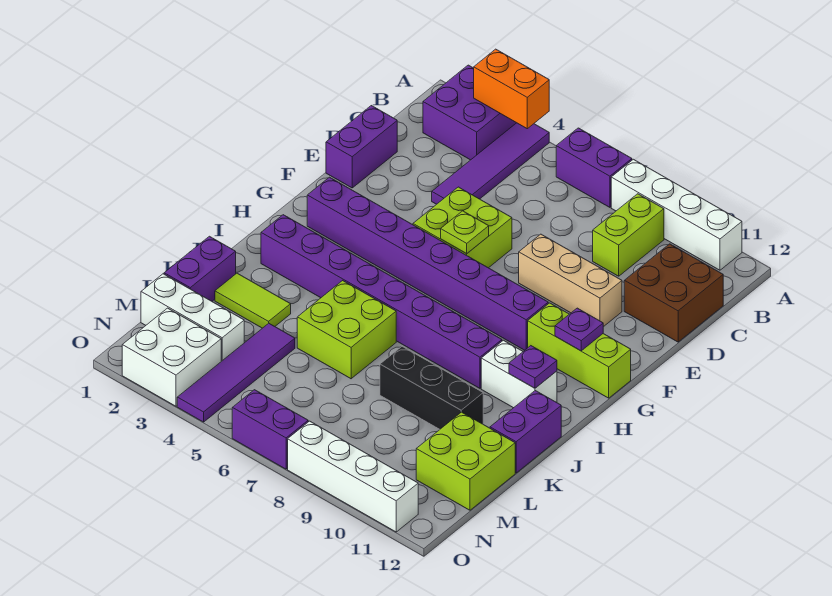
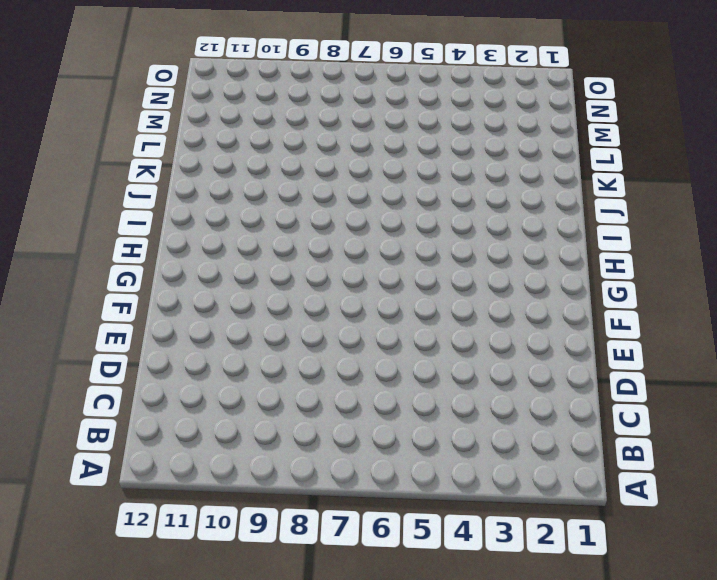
none -> purple 2x2 brick [423,65,516,160]
none -> purple 1x4 tile [432,123,549,204]
none -> purple 1x2 brick [556,128,632,207]

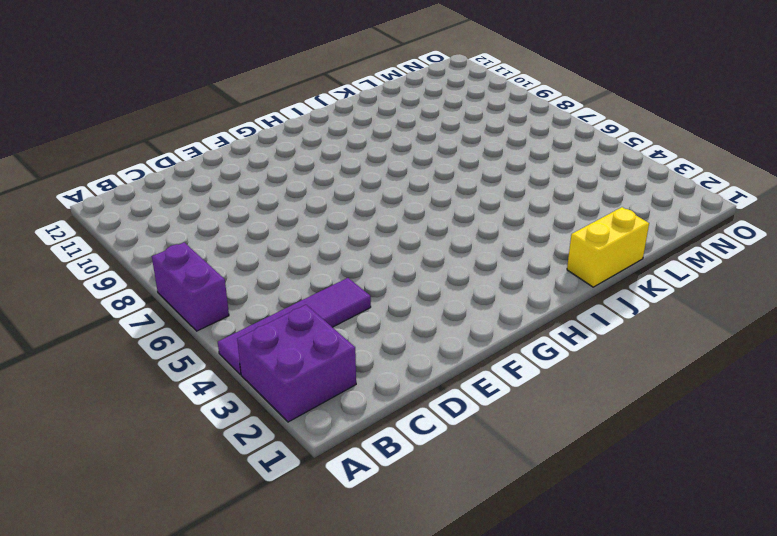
yellow 1x2 brick [567,207,649,287] -> purple 1x2 brick [164,236,236,301]
none -> white 1x4 brick [611,159,742,270]
none -> lime 1x2 brick [593,194,664,276]
none -> brown 2x2 brick [624,244,723,342]

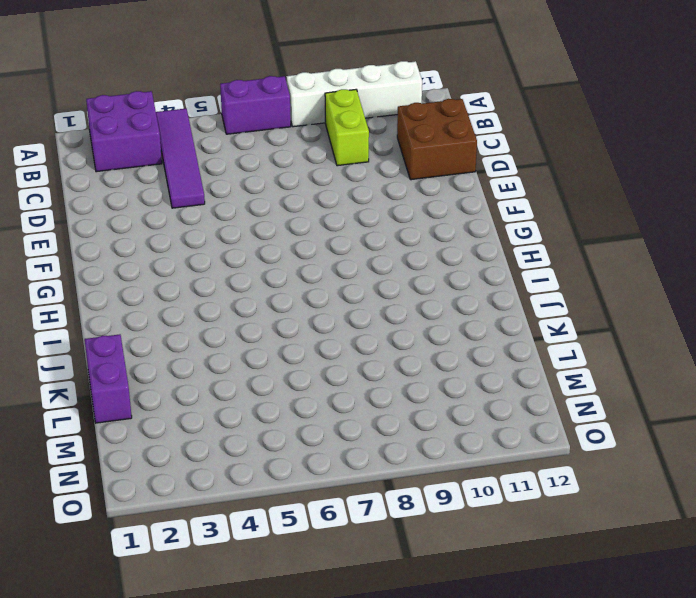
none -> purple 1x2 brick [326,106,397,188]
none -> lime 2x2 brick [413,187,512,268]
none -> tan 1x3 brick [519,234,622,327]

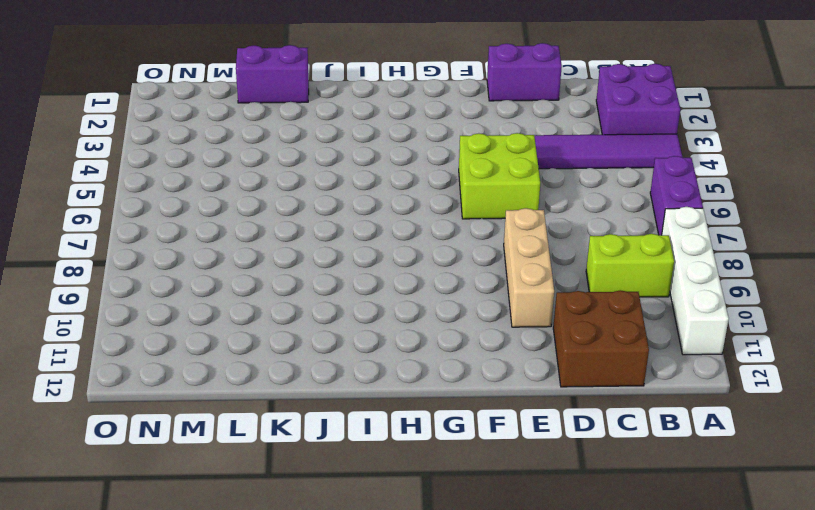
none -> purple 1x8 brick [307,177,548,350]
none -> lime 1x3 brick [528,303,631,398]
none -> purple 1x8 brick [261,215,502,388]

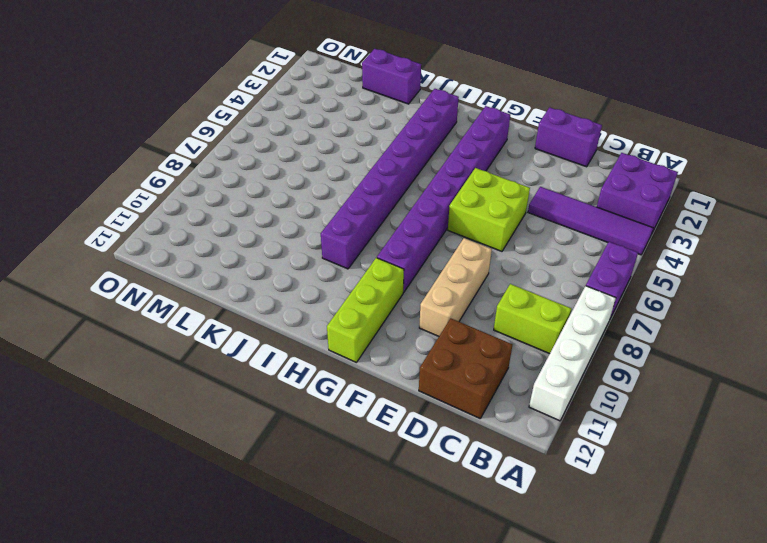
none -> white 1x2 brick [481,340,557,408]
none -> lime 2x2 brick [297,281,396,379]
none -> purple 1x2 brick [490,391,561,473]

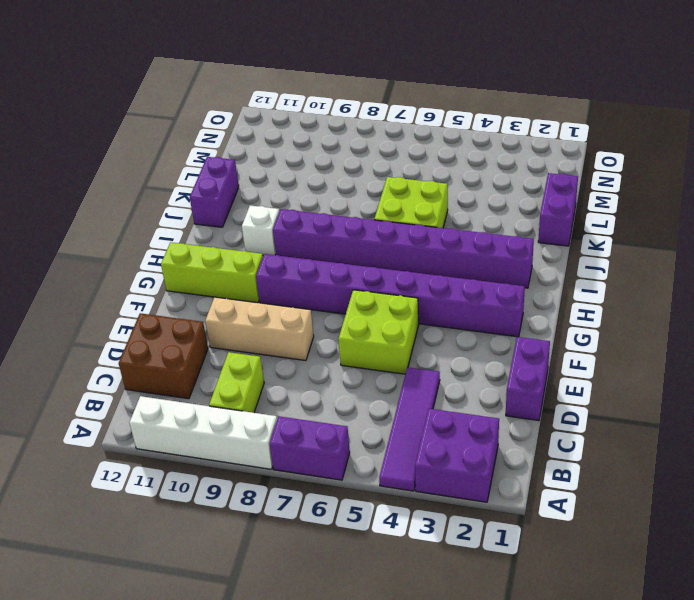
white 1x1 brick [242,205,279,255] -> white 1x2 brick [481,340,557,408]
none -> lime 1x2 tile [215,273,291,328]
none -> black 1x3 brick [380,347,483,429]
none -> purple 1x4 tile [177,323,295,422]

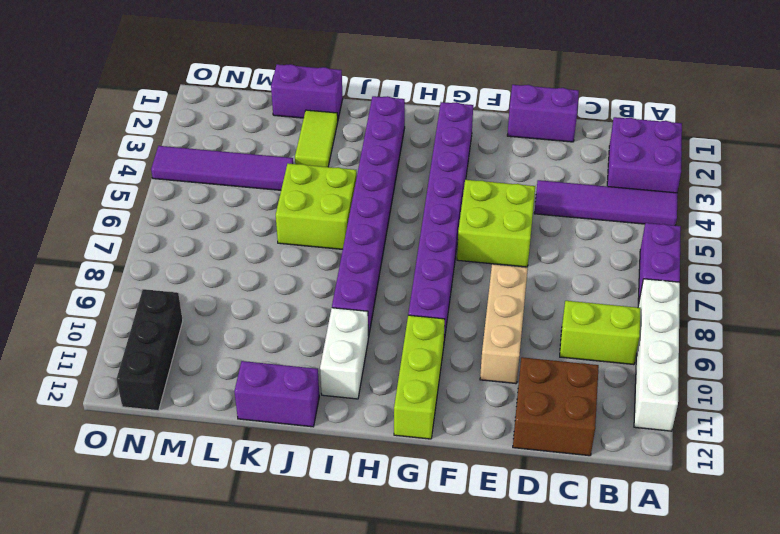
black 1x3 brick [116,289,183,411] -> black 1x3 brick moved to [380,347,483,429]
none -> lime 2x2 brick [416,412,515,510]
none -> white 1x3 brick [141,274,244,361]
none -> white 2x2 brick [122,308,221,406]

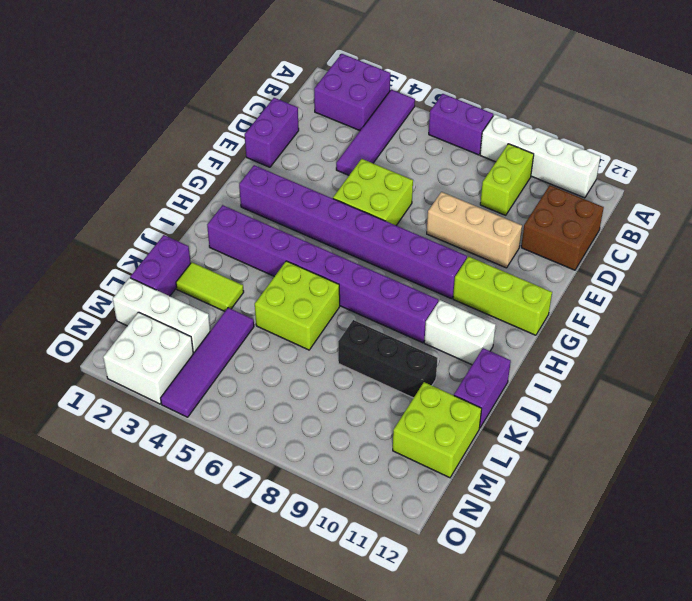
none -> purple 1x2 brick [232,390,308,469]
none -> white 1x4 brick [288,421,418,532]
none -> orange 1x2 brick [474,49,549,129]

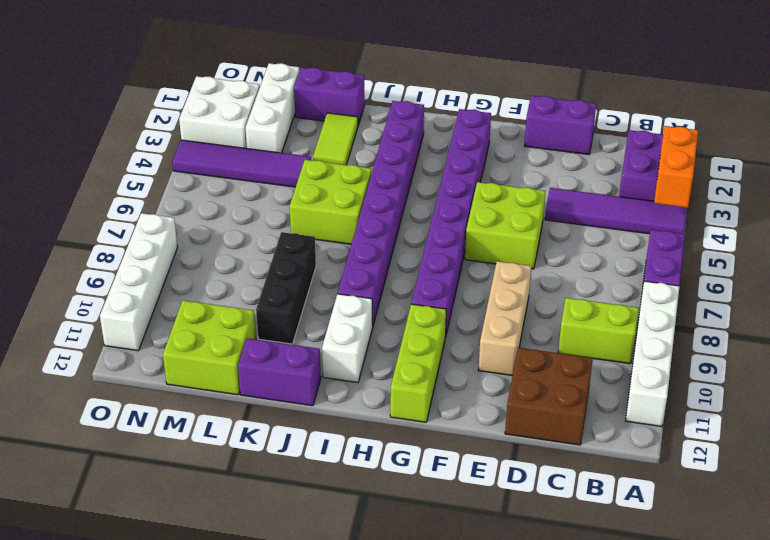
none -> purple 1x2 brick [232,390,308,469]
none -> lime 1x1 plate [441,211,489,254]
none -> purple 1x1 plate [555,308,603,351]

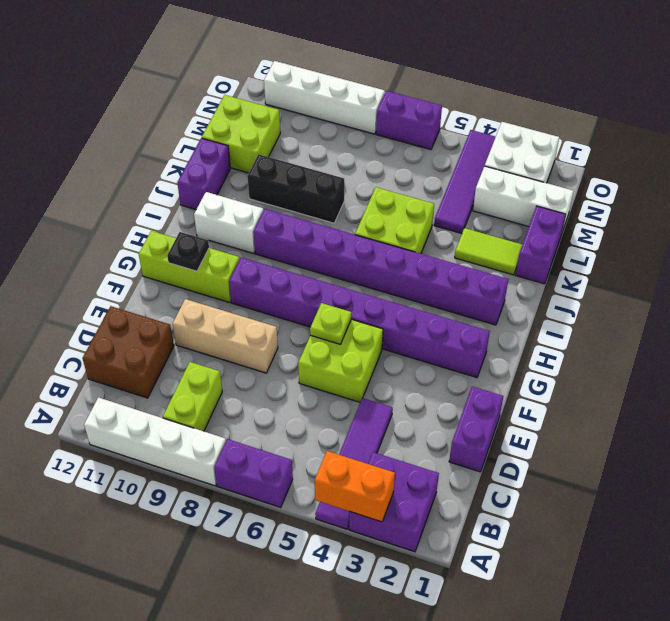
black 1x1 plate [167,232,209,271] -> purple 1x1 plate [555,308,603,351]
none -> purple 1x1 plate [509,346,557,388]

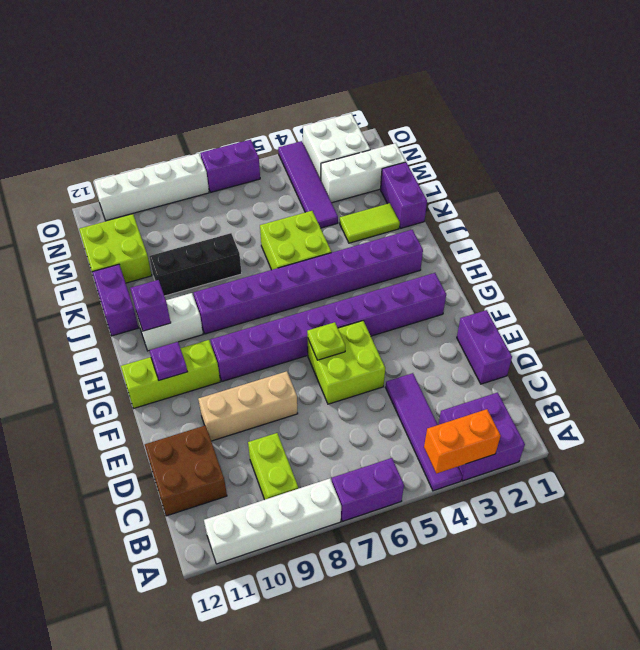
purple 1x1 brick [130,280,171,331] -> purple 1x1 plate [509,346,557,388]

